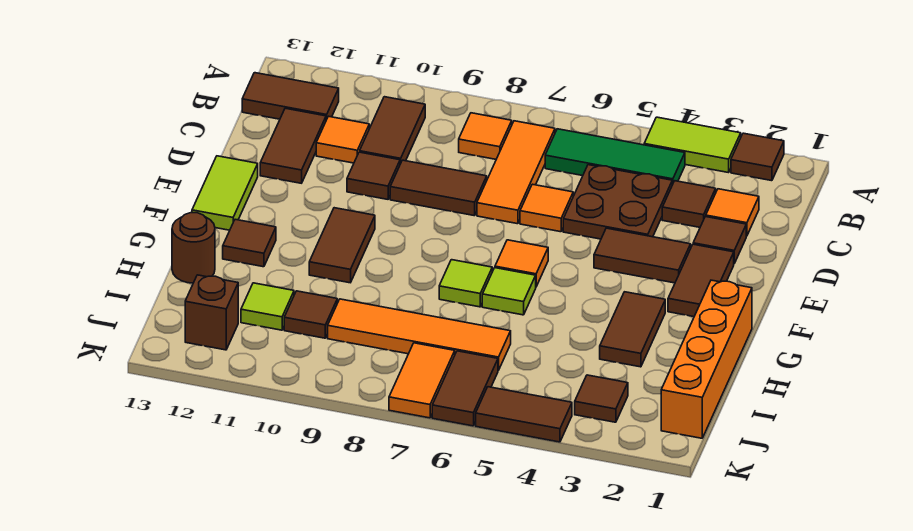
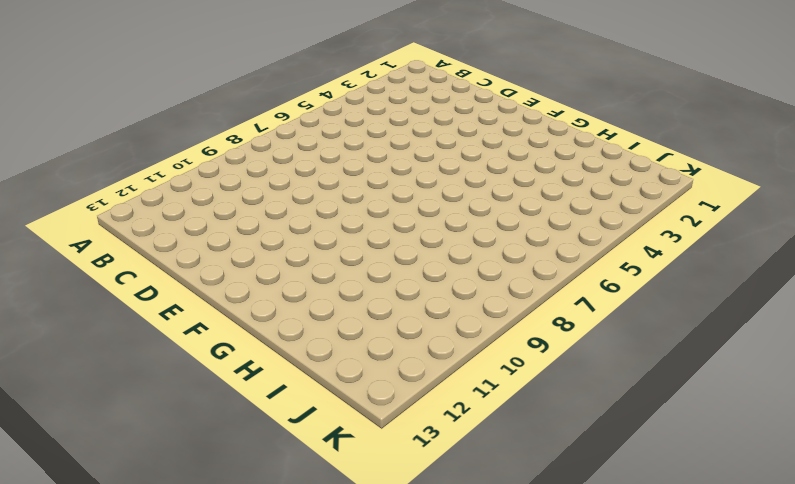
none -> brown 1x1 tile [731,133,784,181]
none -> lime 1x2 tile [644,117,741,173]
none -> green 1x3 tile [545,129,685,185]
none -> orange 1x3 tile [477,121,555,224]

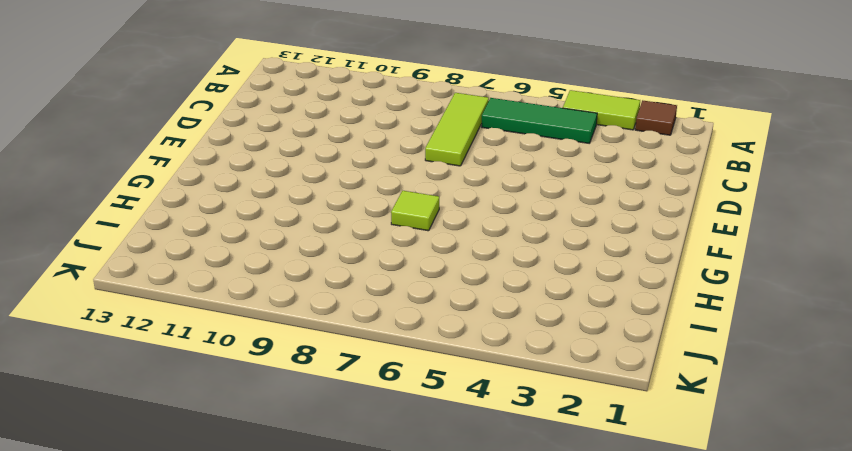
lime 1x3 tile [425,93,489,166] -> orange 1x3 tile [477,121,555,224]
none -> orange 1x1 tile [459,113,512,159]
none -> brown 1x2 tile [360,97,425,164]
none -> brown 1x2 tile [242,73,339,120]
none -> orange 1x1 tile [706,189,759,236]

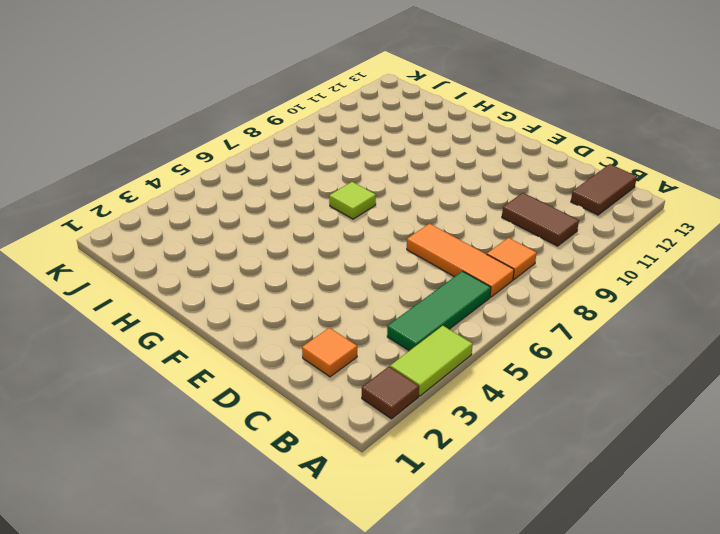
none -> brown 1x1 tile [662,181,716,227]
none -> brown 2x2 plate [563,165,672,239]
none -> orange 1x1 tile [316,116,369,163]
none -> brown 1x2 tile [260,108,326,183]

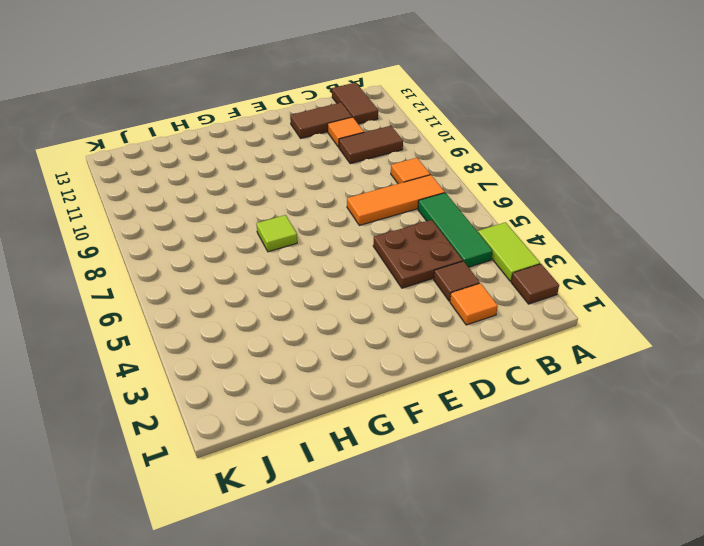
none -> brown 1x1 tile [693,216,746,263]
none -> orange 1x1 tile [520,184,573,232]
none -> brown 1x2 tile [390,160,487,216]
none -> brown 1x1 tile [347,152,400,199]

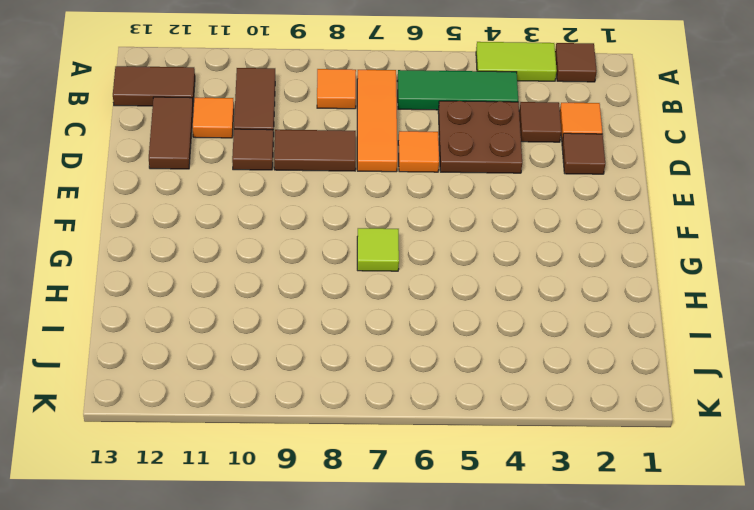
none -> brown 1x2 tile [668,244,734,317]
none -> brown 1x2 tile [594,228,691,283]
none -> lime 1x2 tile [192,156,258,230]
none -> orange 1x1 tile [495,240,548,286]

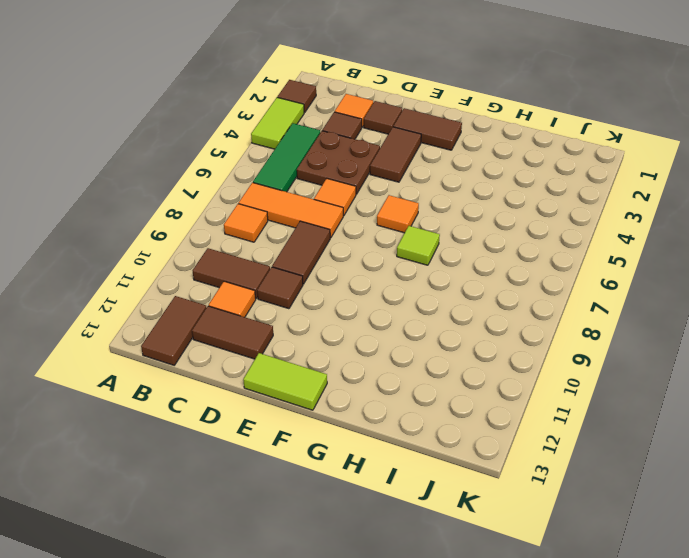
none -> brown 1x2 tile [309,208,375,283]
none -> orange 1x4 brick [661,280,752,438]
none -> brown 1x2 tile [600,292,665,367]
none -> lime 1x1 tile [482,268,536,315]

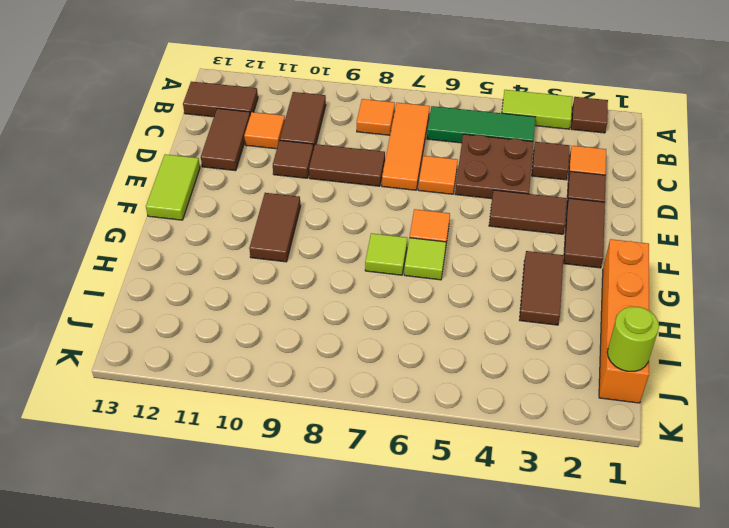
lime 1x1 round brick [607,307,659,371] -> none
none -> brown 1x1 tile [223,219,276,267]
none -> brown 1x1 round brick [172,213,215,283]
none -> orange 1x4 tile [328,299,511,370]
none -> brown 1x1 tile [284,291,337,338]

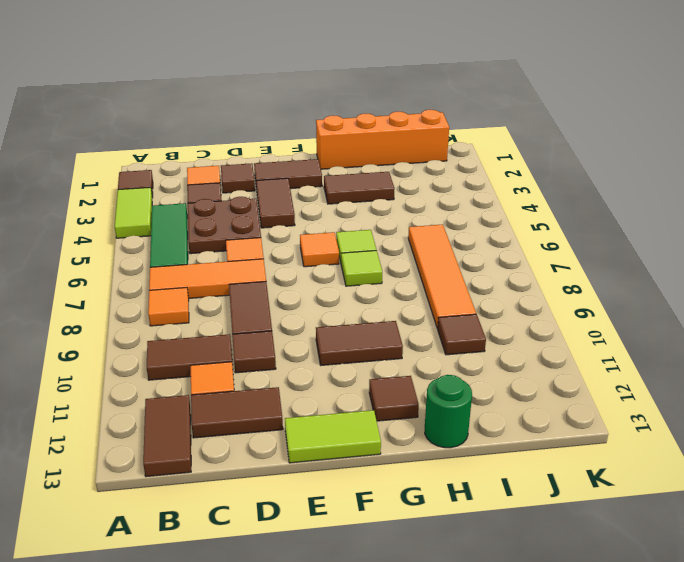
green 1x1 round brick [425,375,472,448] -> brown 1x1 round brick [172,213,215,283]
none -> lime 1x1 tile [241,283,294,330]
none -> brown 1x1 tile [575,375,628,422]
none -> brown 1x2 tile [432,351,498,426]
none -> orange 1x2 tile [389,343,455,418]

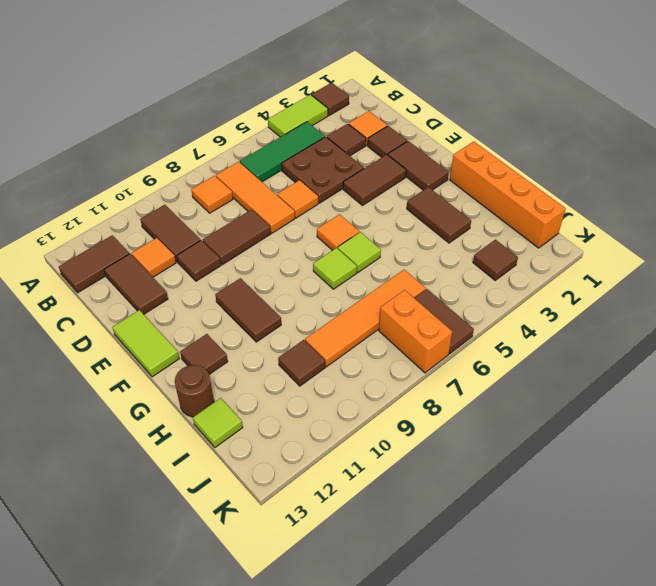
lime 1x1 tile [193,398,243,447] -> lime 1x1 tile moved to [241,283,294,330]
orange 1x2 brick [379,290,452,373] -> orange 1x2 tile [389,343,455,418]
none -> brown 1x1 brick [185,275,238,350]
none -> brown 1x2 tile [476,387,572,442]

